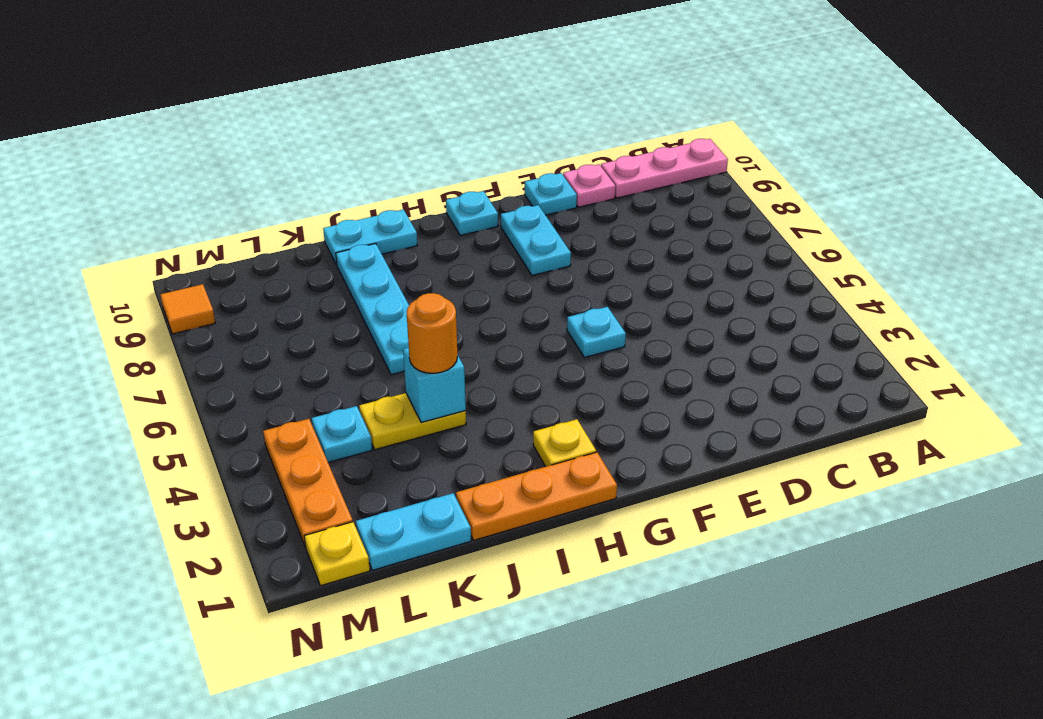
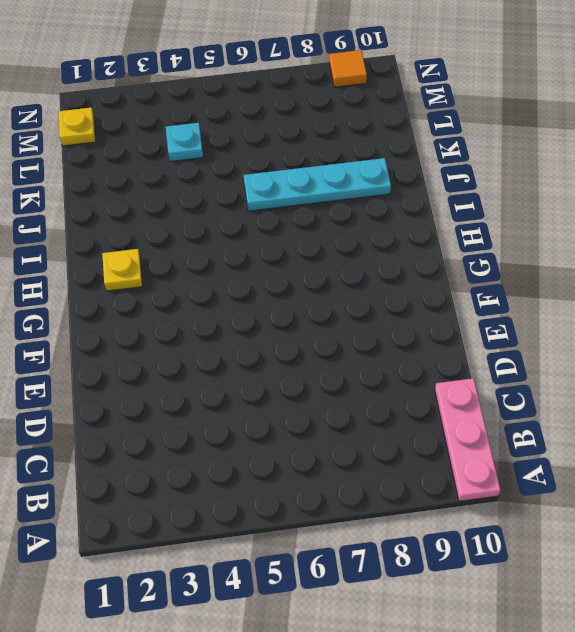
none -> pink 1x1 plate [563,164,615,207]
none -> cyan 1x1 plate [525,173,577,215]
none -> cyan 1x1 plate [567,307,626,358]

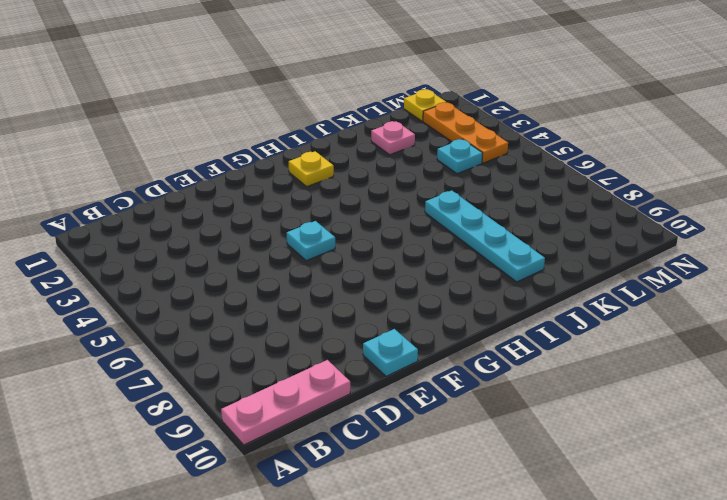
pink 1x1 plate [371,121,415,155] -> pink 1x1 plate moved to [563,164,615,207]
none -> cyan 1x2 plate [501,205,571,276]
none -> cyan 1x1 plate [446,191,498,236]
none -> orange 1x3 plate [456,452,617,540]

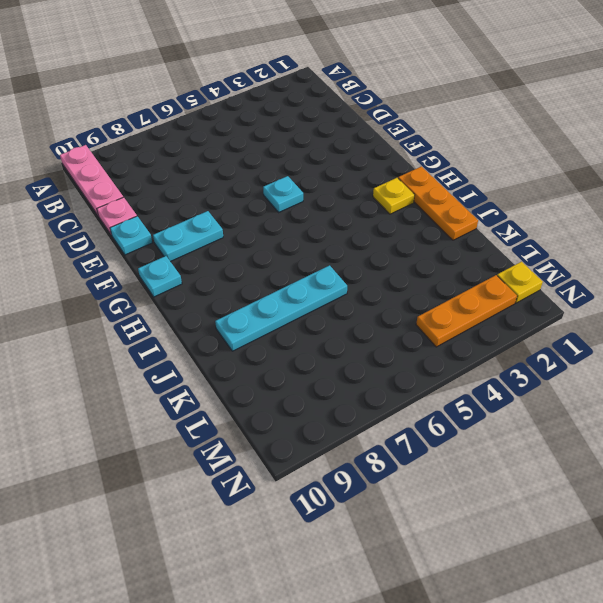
none -> cyan 1x2 plate [323,210,417,265]
none -> yellow 1x2 plate [359,393,466,450]
none -> cyan 1x2 plate [356,493,471,570]

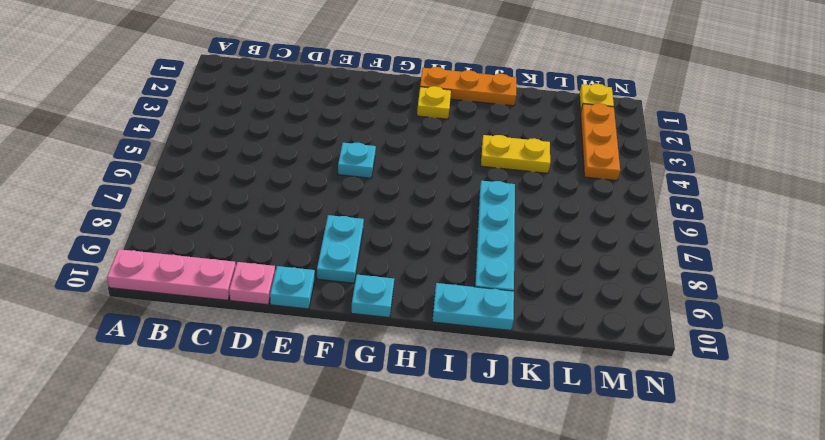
none -> cyan 1x2 plate [356,493,471,570]
none -> cyan 1x1 plate [312,406,372,462]
none -> orange 1x1 tile [160,284,215,334]

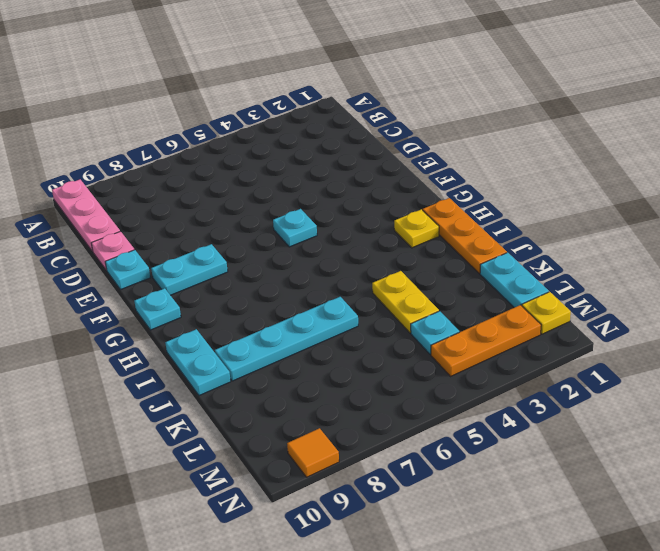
none -> cyan 1x1 brick [403,348,466,423]
none -> orange 1x1 round brick [407,293,457,373]

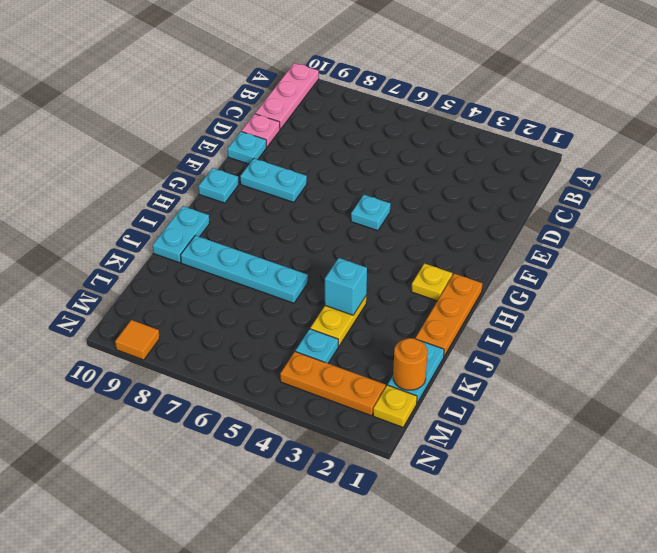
orange 1x1 round brick [393,338,427,390] -> orange 1x1 round brick moved to [407,293,457,373]

